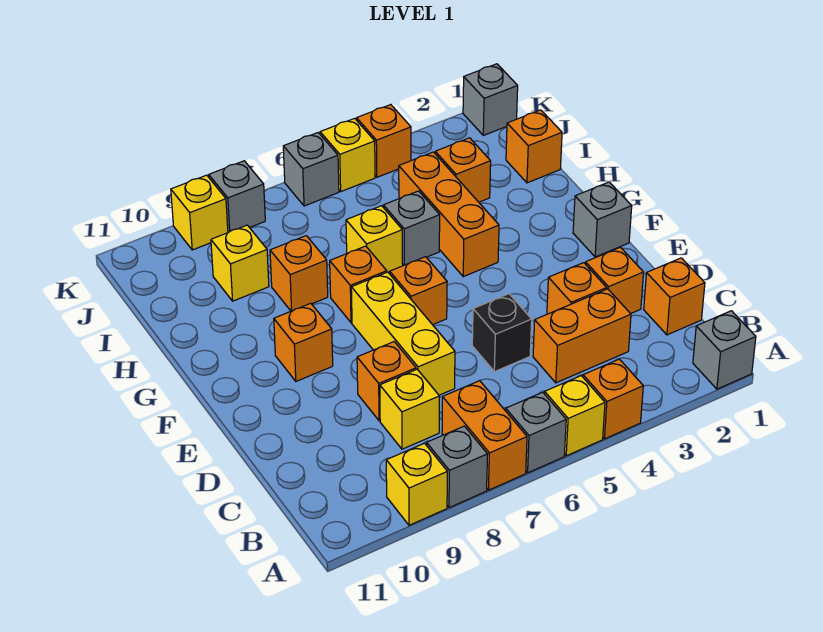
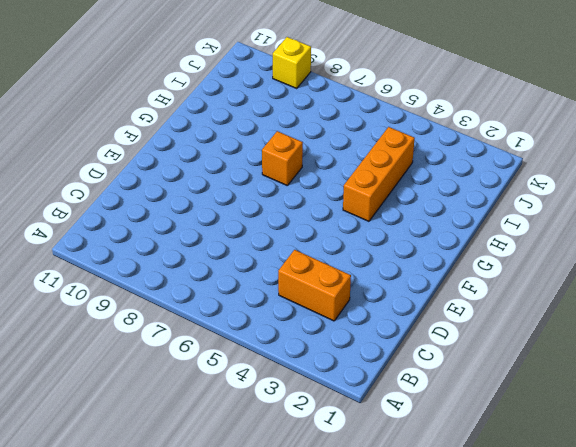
none -> grey 1x1 brick [693,311,756,389]
none -> orange 1x1 brick [583,359,643,439]
none -> yellow 1x1 brick [545,376,605,456]
none -> grey 1x1 brick [506,392,566,473]

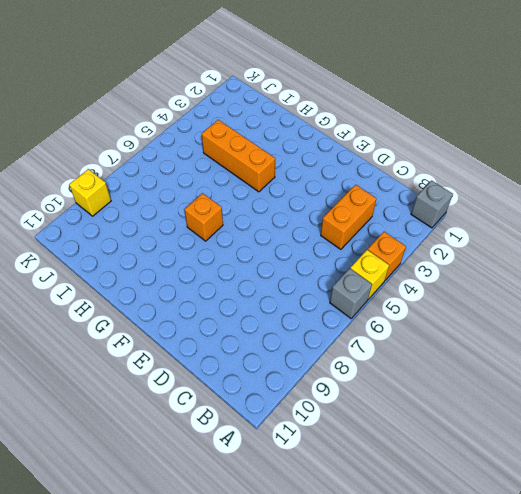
none -> orange 1x2 brick [442,381,527,490]
none -> grey 1x1 brick [427,426,488,508]
none -> yellow 1x1 brick [386,443,447,525]
none -> orange 1x1 brick [644,258,705,335]

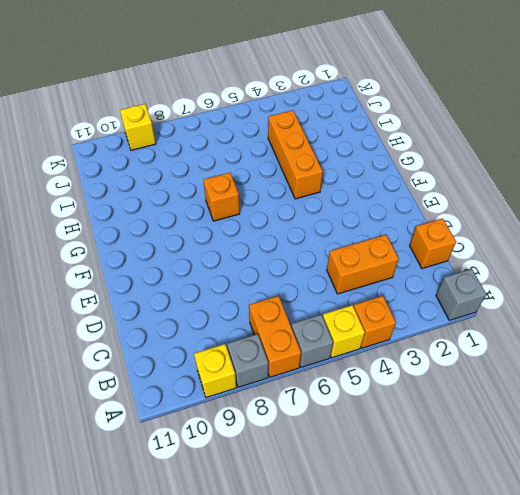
none -> yellow 1x1 brick [380,369,439,449]
none -> orange 1x1 brick [585,247,644,314]
none -> orange 1x1 brick [547,263,607,314]
none -> black 1x1 brick [472,294,532,372]

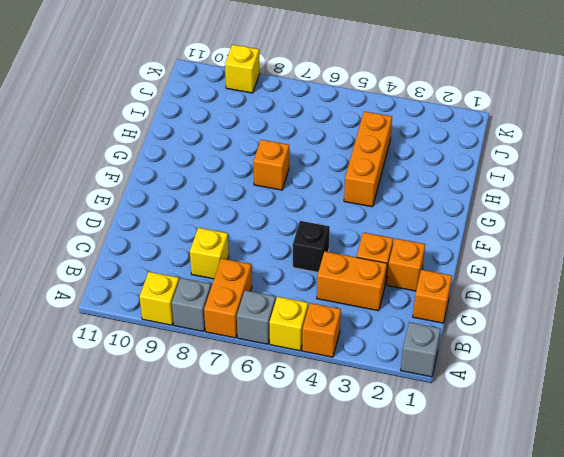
none -> yellow 1x3 brick [351,272,455,395]
none -> orange 1x1 brick [357,342,416,421]
none -> grey 1x1 brick [573,182,632,257]
none -> orange 1x1 brick [390,257,447,325]

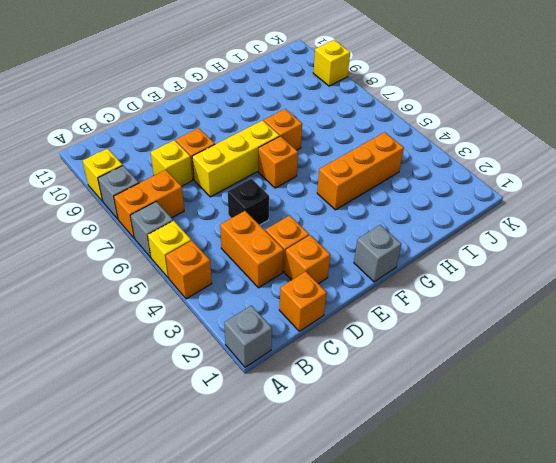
none -> orange 1x1 brick [274,303,333,381]
none -> grey 1x1 brick [383,191,440,265]
none -> yellow 1x1 brick [346,206,403,273]
none -> orange 1x1 brick [270,236,328,311]

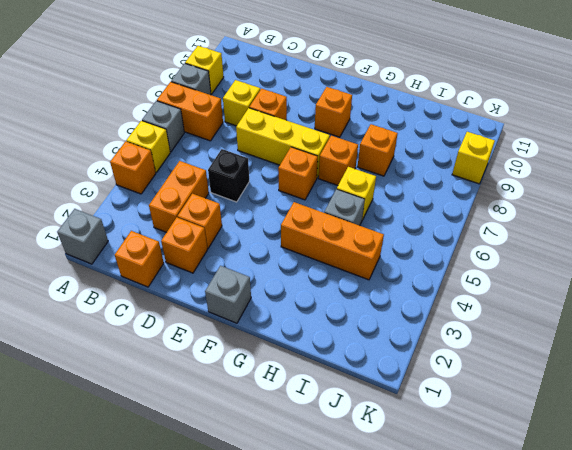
none -> orange 1x1 brick [506,110,562,183]
none -> orange 1x1 brick [435,138,491,202]
none -> yellow 1x1 brick [211,225,269,301]
none -> grey 1x1 brick [463,64,518,135]

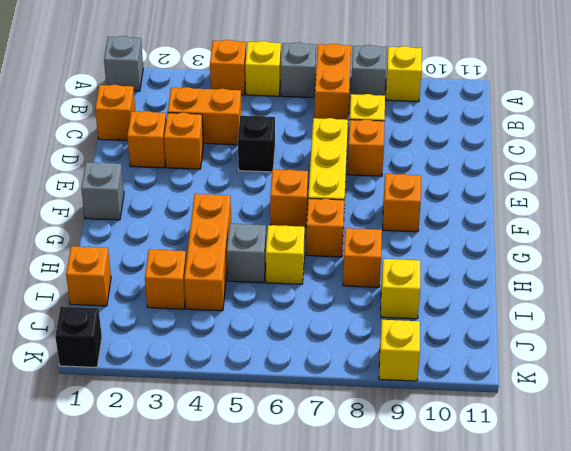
black 1x1 brick [55,306,102,367] -> grey 1x1 brick [463,64,518,135]
none -> orange 1x1 brick [357,105,411,177]
none -> yellow 1x1 brick [320,118,375,191]
none -> grey 1x1 brick [283,133,339,206]
none -> grey 1x1 brick [209,161,265,232]

